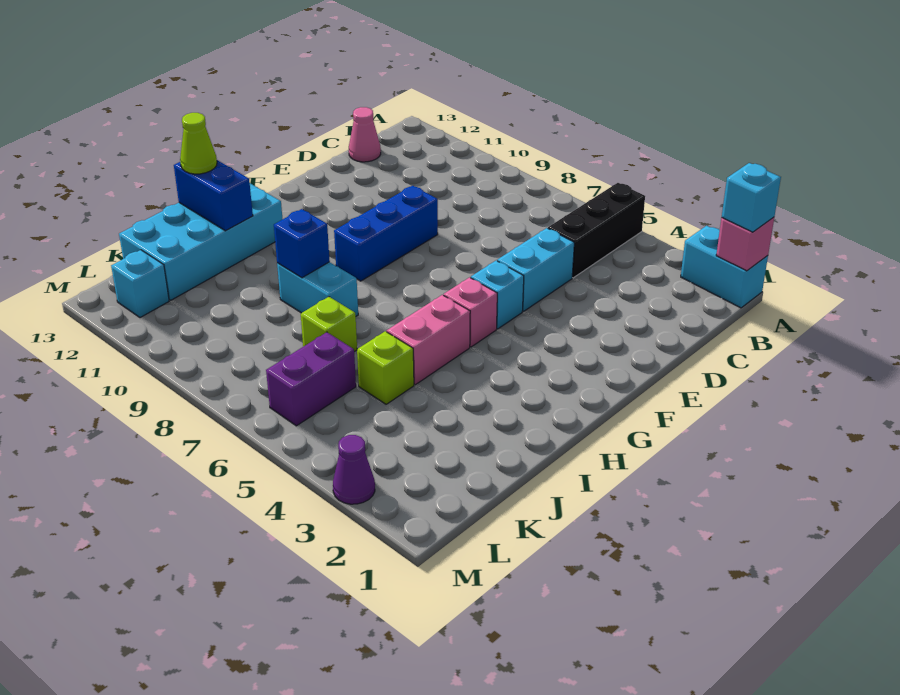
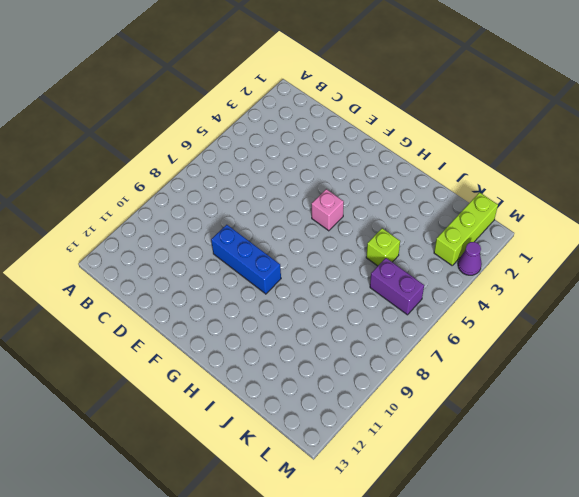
lime 1x3 brick [434,193,498,265] -> none
none -> cyan 1x2 brick [681,226,768,308]
none -> black 1x3 brick [548,183,645,278]
none -> pink 1x1 cone [349,107,381,162]

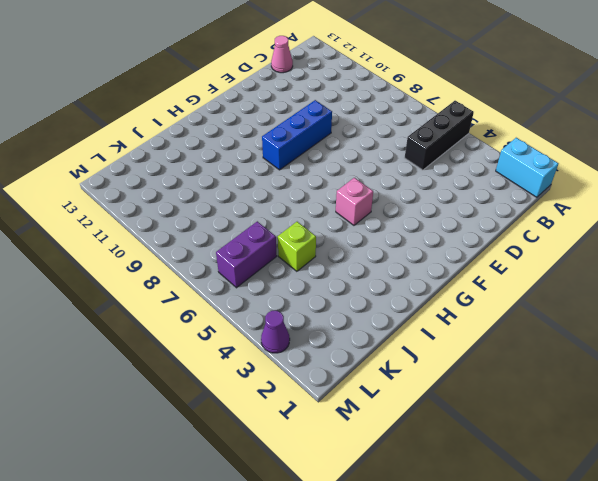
none -> cyan 1x2 brick [497,228,574,311]
none -> cyan 1x1 brick [471,261,524,329]
none -> pink 1x2 brick [387,295,470,385]

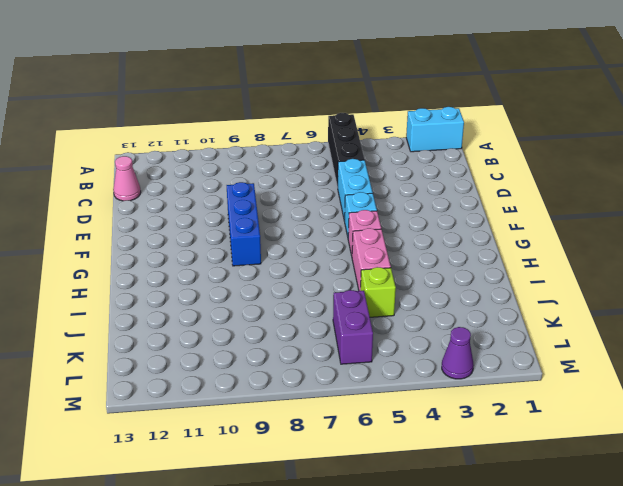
none -> cyan 2x4 brick [119,183,283,300]
none -> cyan 1x2 brick [277,262,358,316]
none -> lime 1x1 brick [301,297,357,352]

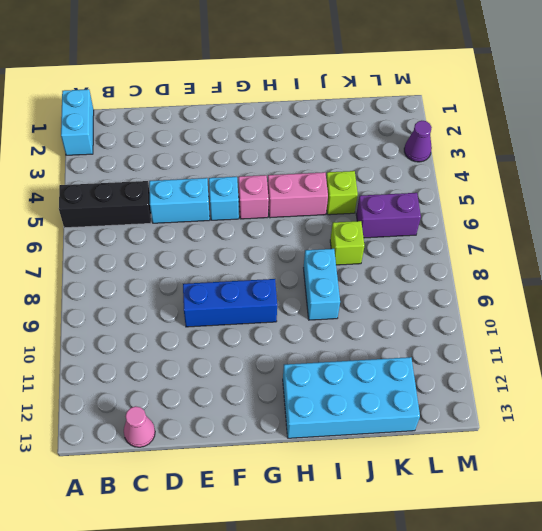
none -> cyan 1x1 brick [111,250,169,318]
none -> pink 1x1 brick [716,217,774,271]
none -> blue 1x1 brick [274,209,330,278]

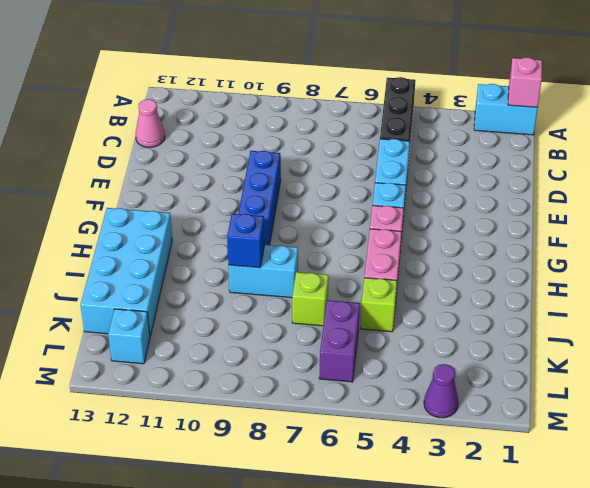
none -> blue 1x2 brick [174,160,253,231]
none -> cyan 1x1 brick [722,163,781,232]
none -> lime 1x1 cone [180,113,217,174]

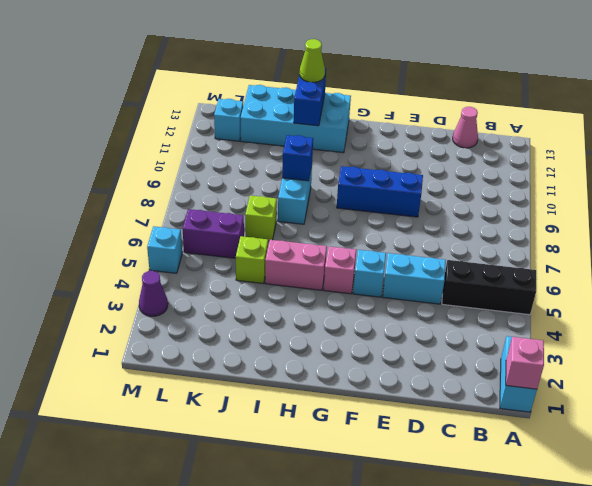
cyan 1x1 brick [147,226,182,273] -> cyan 1x1 brick moved to [722,163,781,232]

